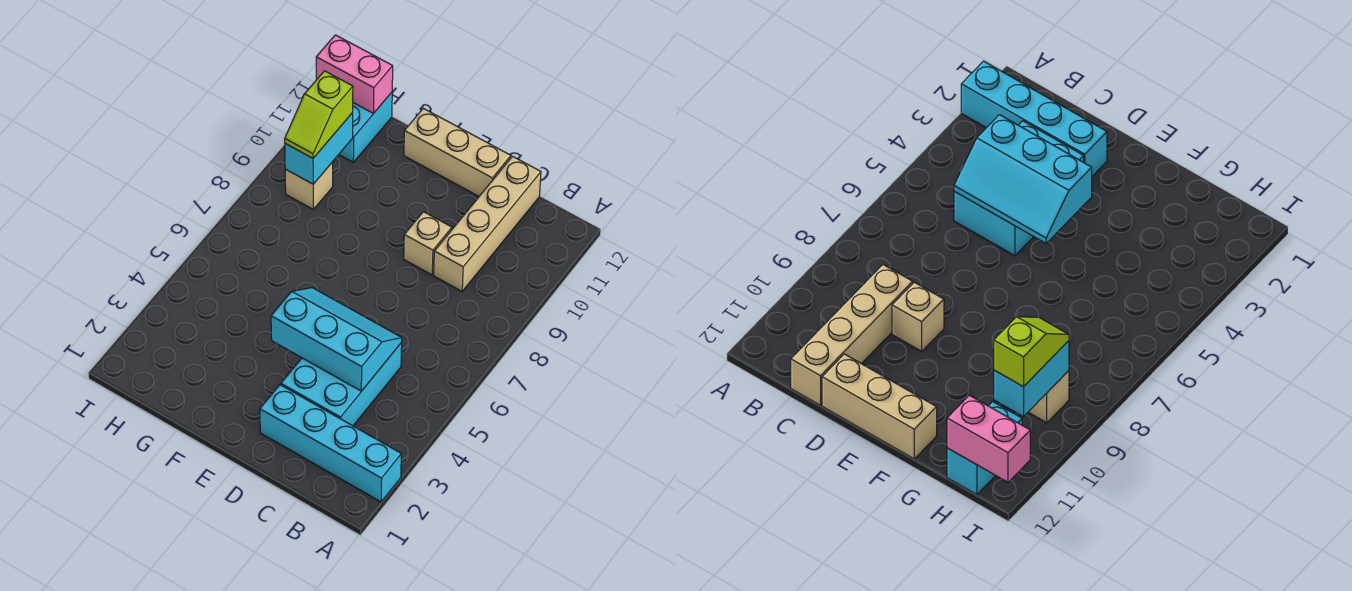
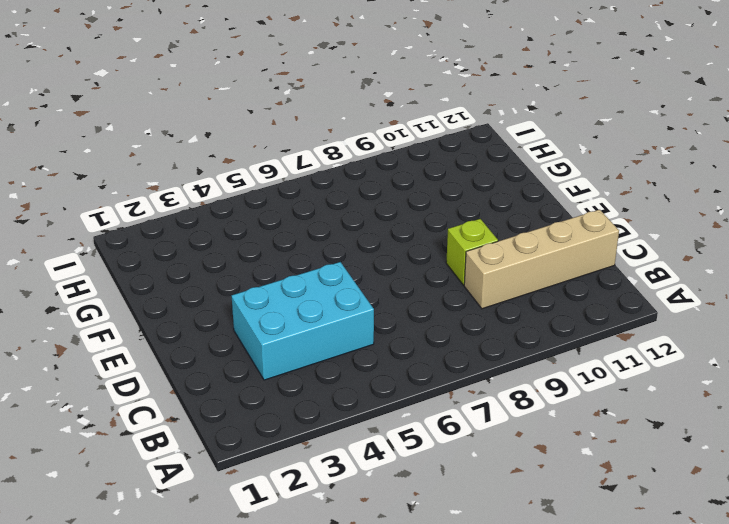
lime 1x1 brick [446,219,498,285] -> tan 1x1 brick [404,212,452,275]
none -> cyan 1x4 brick [260,385,401,502]
none -> tan 1x3 brick [404,108,511,196]

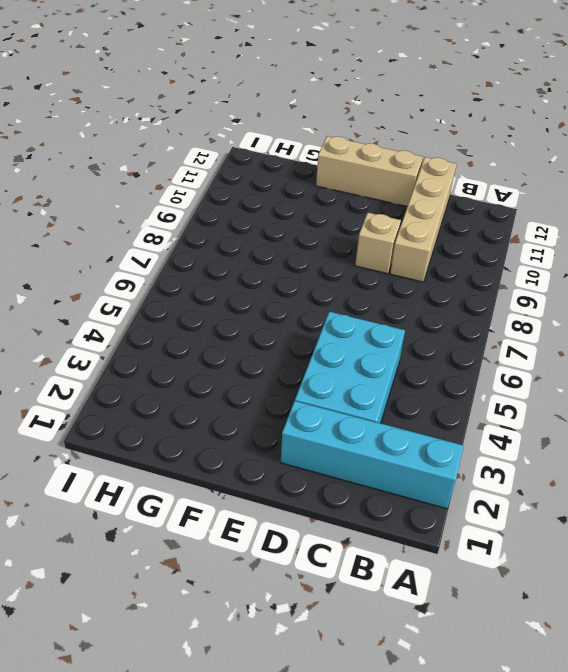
none -> tan 1x1 brick [285,162,333,210]
none -> cyan 1x2 brick [339,92,392,162]

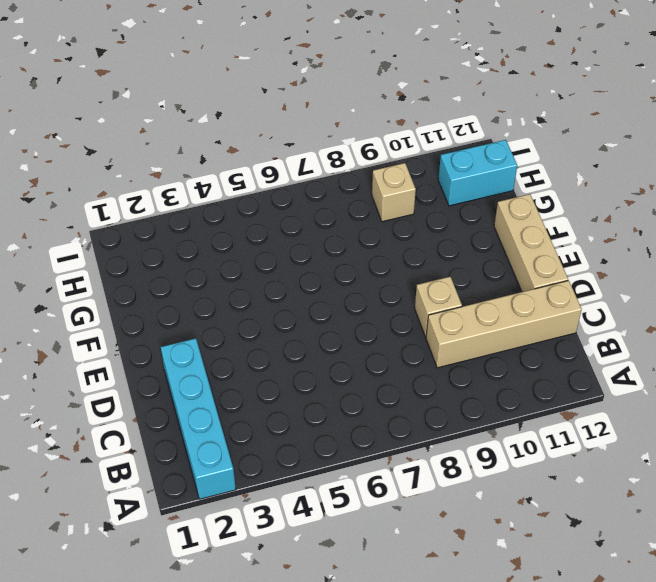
none -> cyan 2x3 brick [281,343,402,426]
none -> cyan 2x3 slope [271,288,402,391]

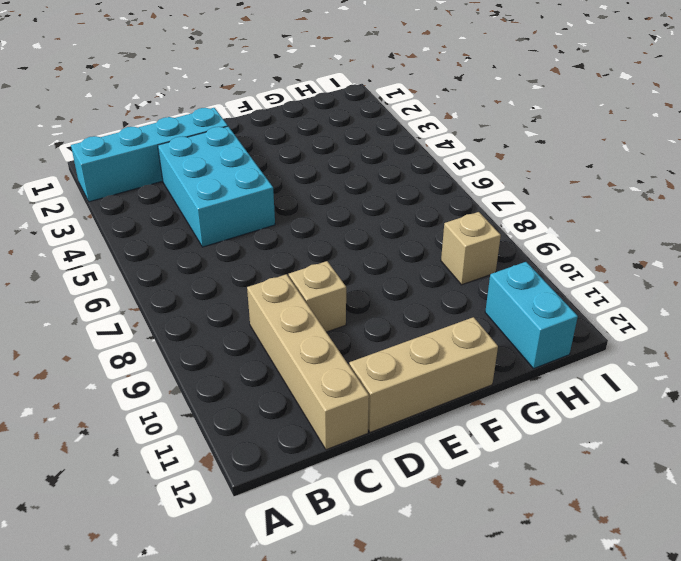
none -> cyan 2x3 slope [271,288,402,391]
none -> cyan 1x2 brick [285,113,353,184]

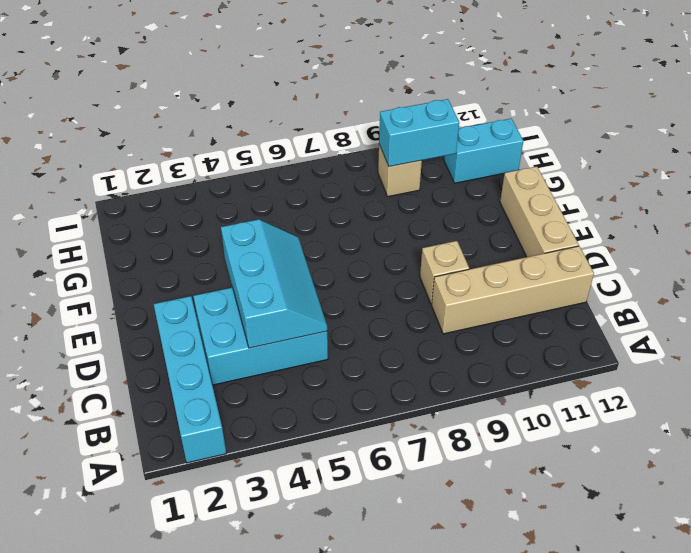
none -> pink 1x2 brick [316,35,393,114]
none -> lime 1x2 slope [285,71,353,158]

